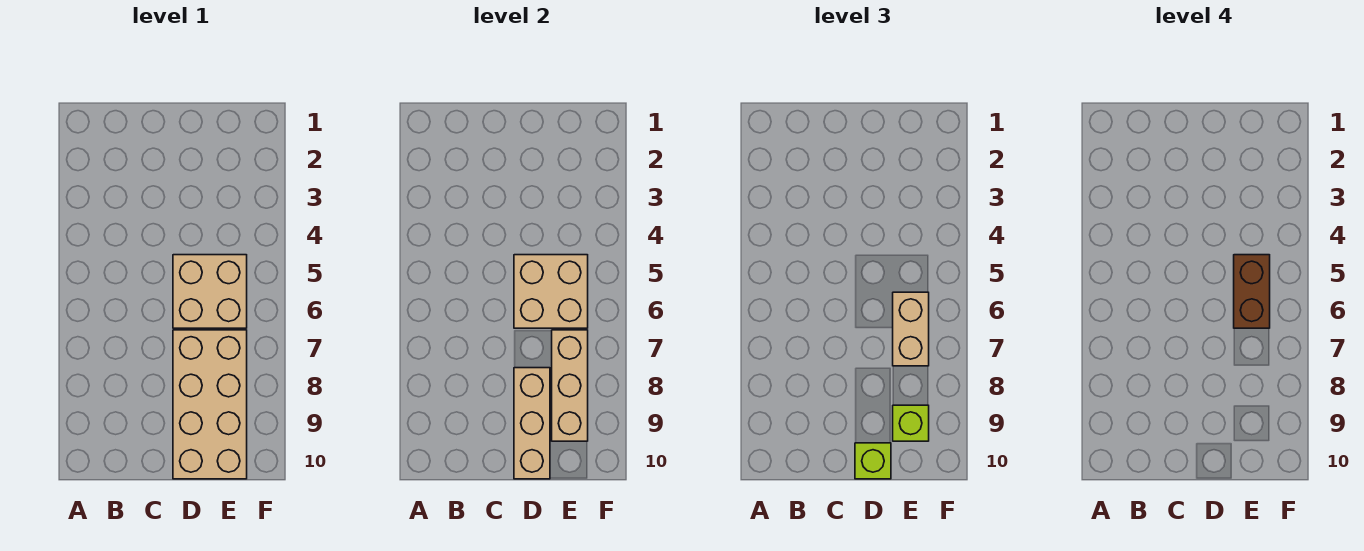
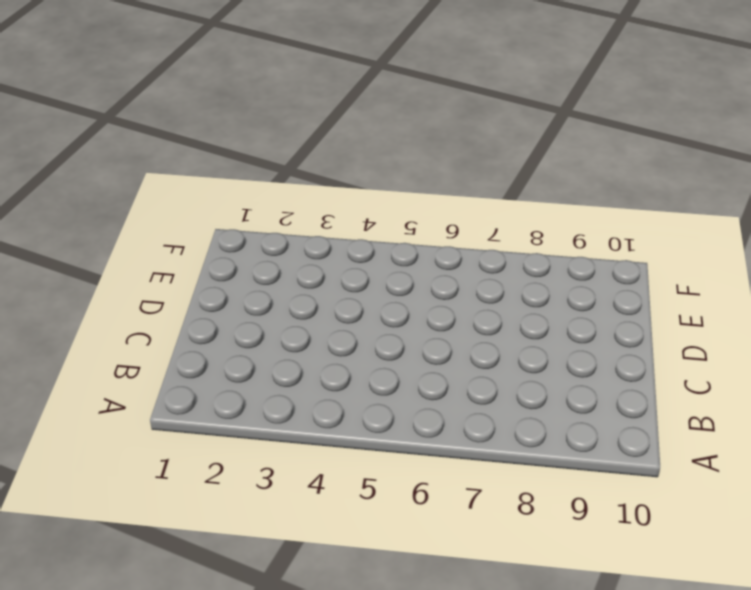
none -> tan 2x2 brick [173,255,247,328]
none -> tan 2x4 brick [173,330,247,479]

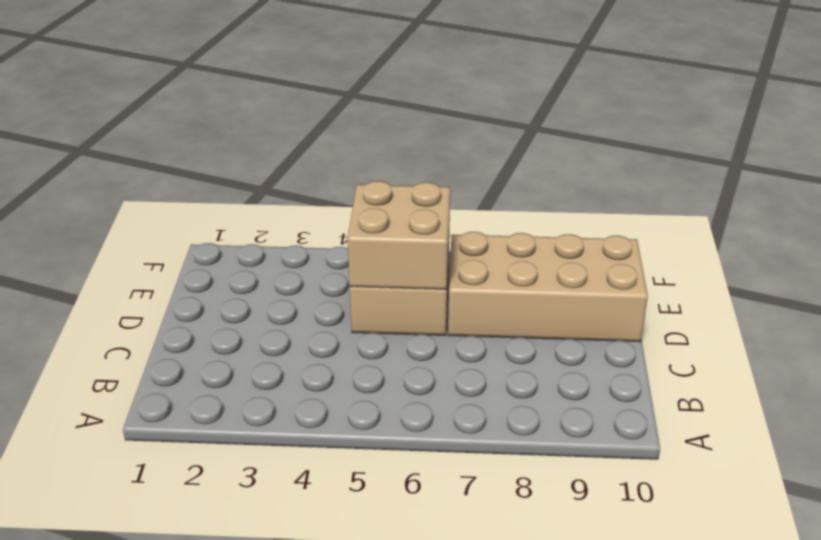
none -> tan 1x3 brick [514,368,550,479]
none -> tan 1x3 brick [552,330,588,441]

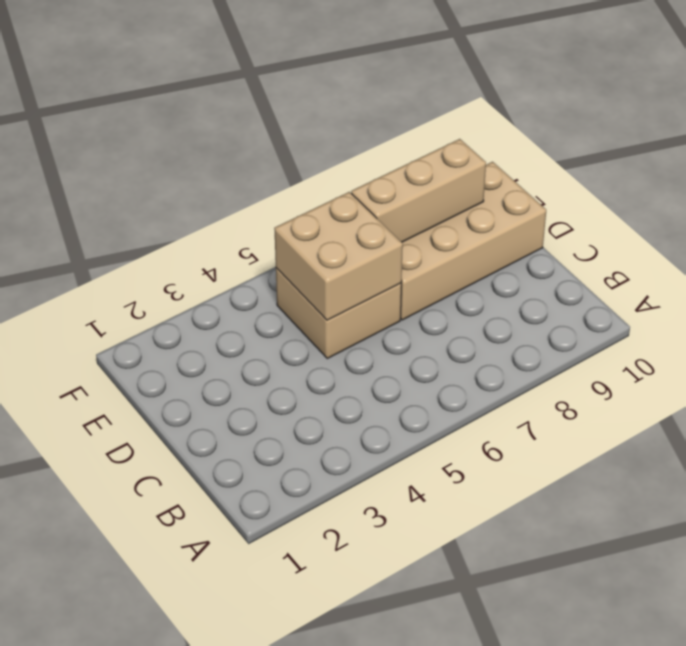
none -> tan 1x3 brick [514,368,550,479]
none -> lime 1x1 brick [855,443,891,479]

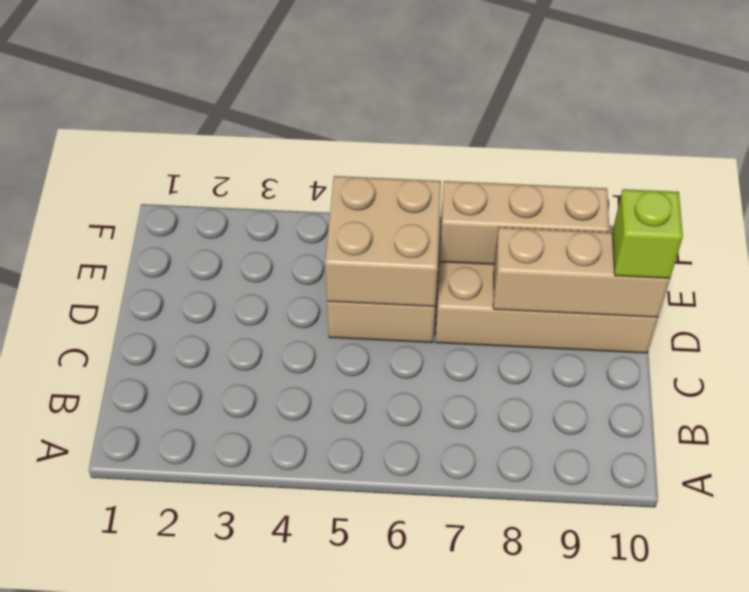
none -> tan 1x2 brick [893,292,929,366]
none -> lime 1x1 brick [893,405,929,441]

